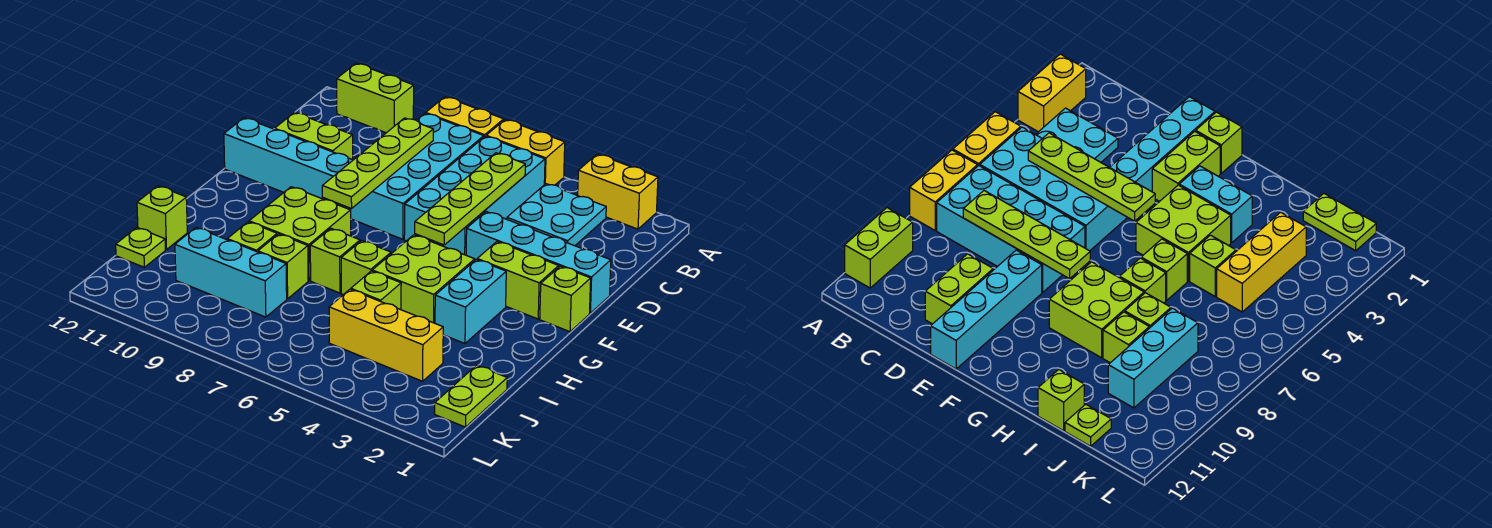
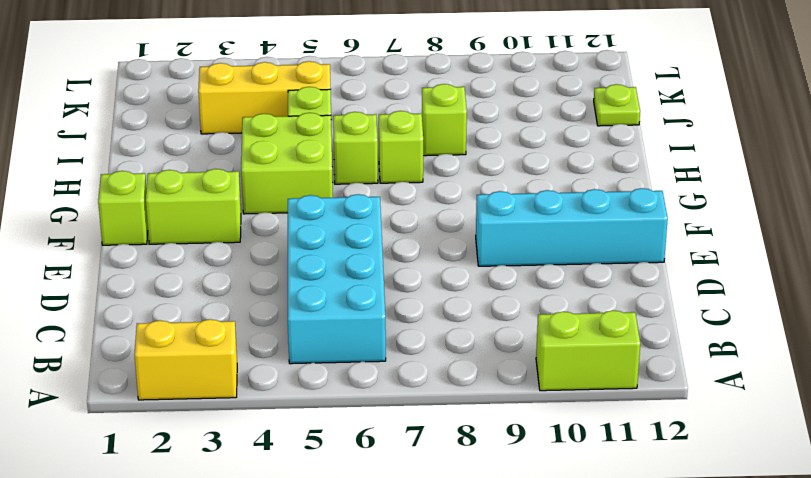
none -> yellow 1x2 brick [486,120,565,185]
none -> yellow 1x2 brick [426,97,504,137]
none -> cyan 2x2 plate [507,184,606,246]

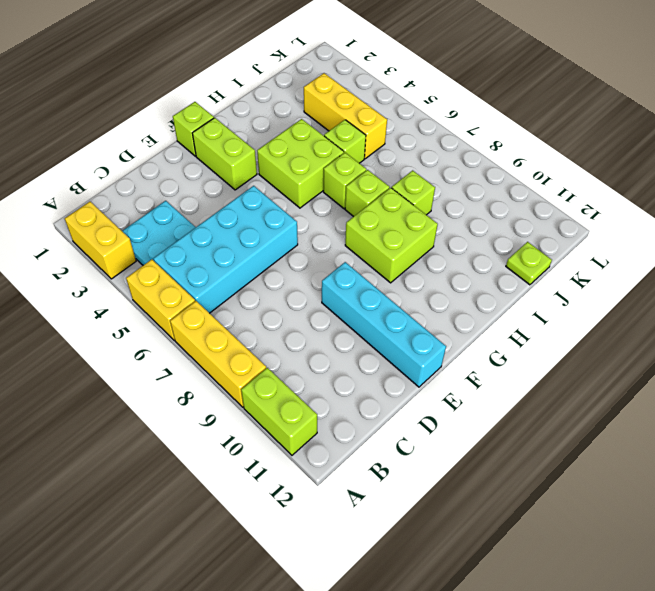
yellow 1x3 brick [170,301,266,407] -> yellow 1x2 brick [426,97,504,137]
none -> cyan 2x4 brick [344,113,484,239]
none -> lime 1x2 brick [275,112,353,160]
none -> cyan 1x4 brick [466,212,611,313]

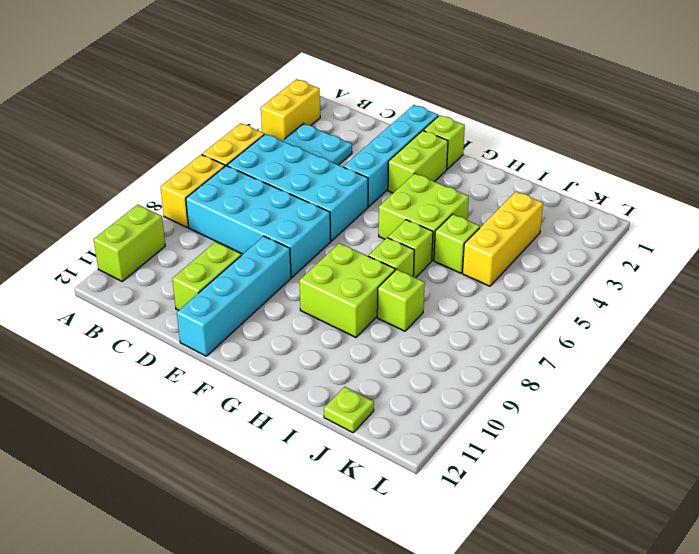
none -> cyan 1x2 brick [435,259,506,343]
none -> lime 1x1 brick [227,222,277,252]
none -> lime 1x1 brick [137,186,187,250]

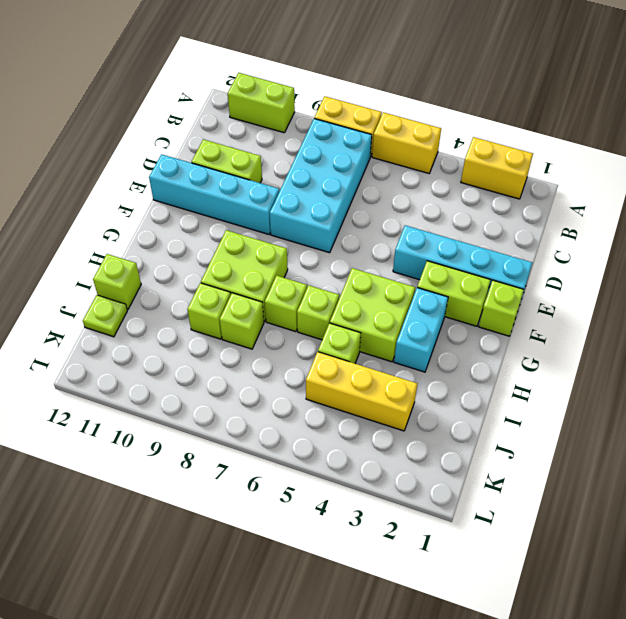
none -> cyan 2x2 plate [507,184,606,246]
none -> cyan 2x4 brick [404,136,545,255]
none -> lime 1x2 plate [435,365,507,427]

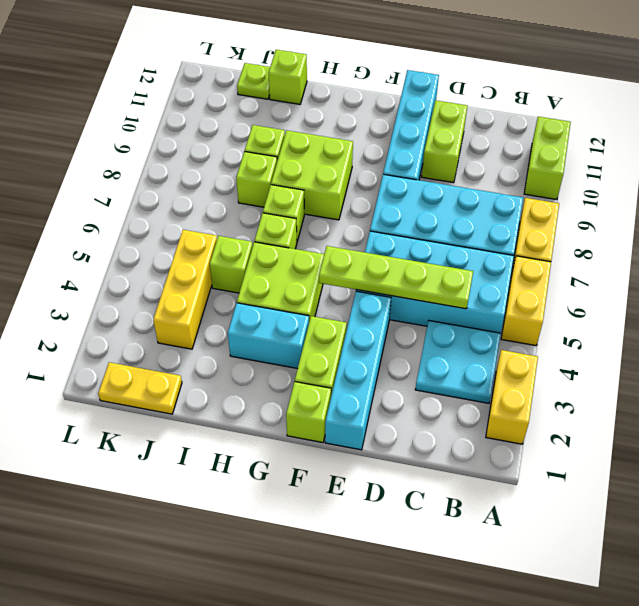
yellow 1x2 plate [98,362,182,414] -> lime 1x2 plate [435,365,507,427]
none -> cyan 1x3 brick [175,227,287,317]
none -> lime 1x4 plate [322,118,433,209]

